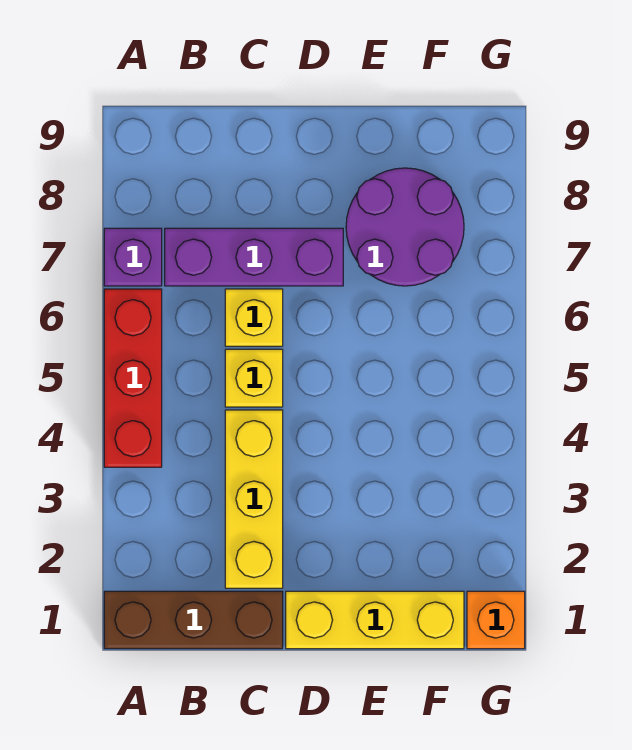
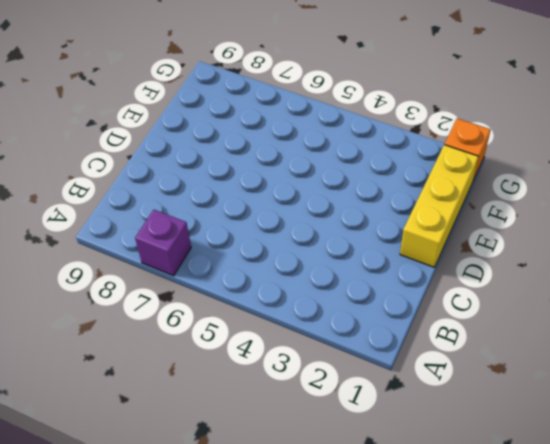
none -> brown 1x3 brick [104,591,283,649]
none -> red 1x3 brick [104,289,162,467]

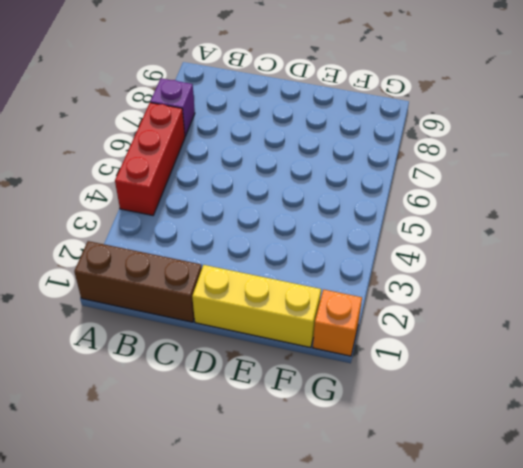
none -> purple 1x3 brick [165,228,343,286]
none -> yellow 1x3 brick [225,410,283,588]

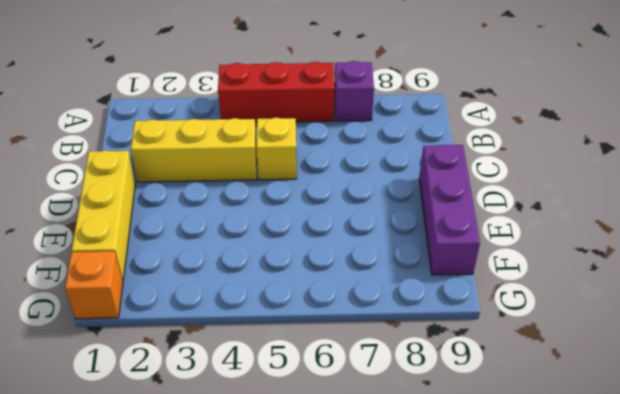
purple 1x3 brick [419,145,480,275] -> purple 1x3 brick moved to [165,228,343,286]
none -> brown 1x3 brick [104,591,283,649]
none -> yellow 1x1 brick [225,289,283,346]

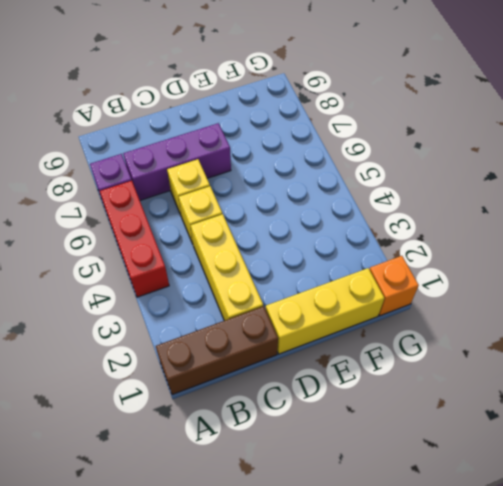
none -> purple 2x2 round brick [346,168,464,286]

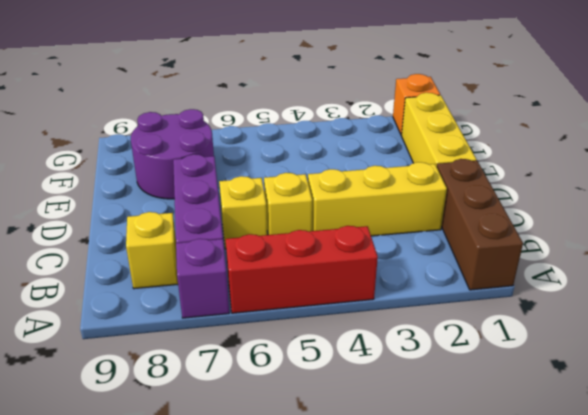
yellow 1x1 brick [126,212,178,289] -> none

